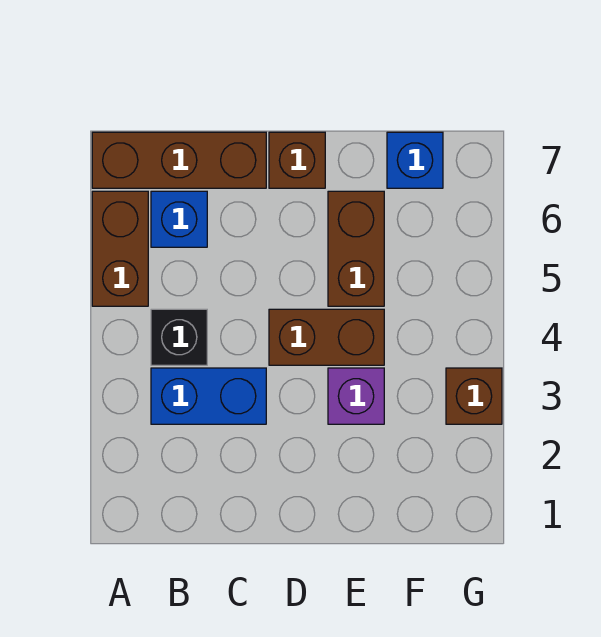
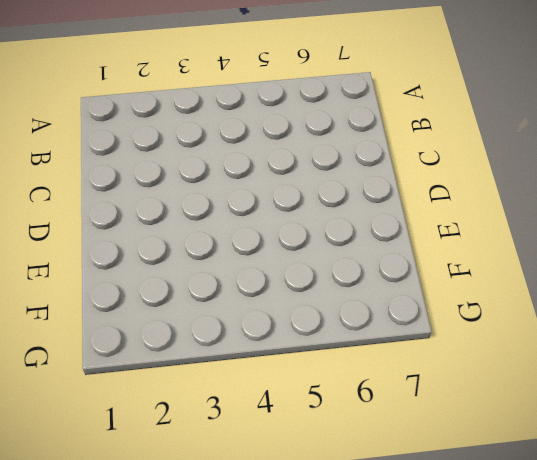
none -> brown 1x2 brick [92,191,148,306]
none -> brown 1x3 brick [92,132,266,188]

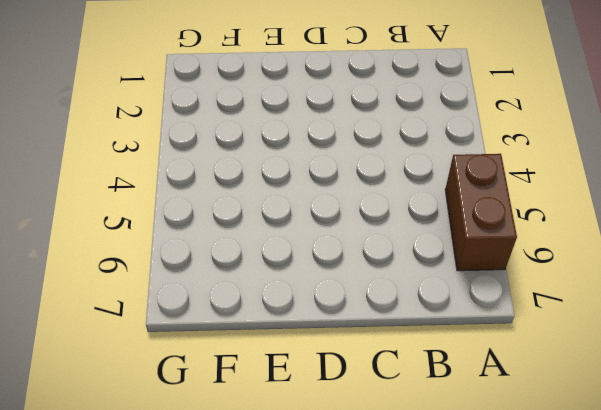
none -> brown 1x3 brick [92,132,266,188]
none -> blue 1x2 brick [151,368,266,424]

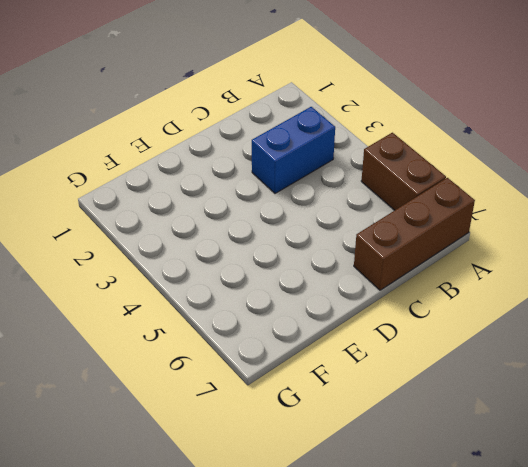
none -> black 1x1 brick [151,309,207,365]
none -> blue 1x1 brick [151,191,207,247]

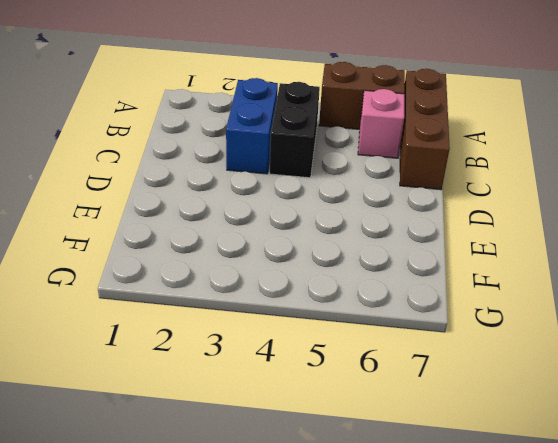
black 1x2 brick [270,82,320,178] -> black 1x1 brick [151,309,207,365]
pink 1x1 brick [358,89,404,158] -> blue 1x1 brick [151,191,207,247]
none -> brown 1x2 brick [269,309,384,365]
none -> brown 1x1 brick [269,132,325,188]

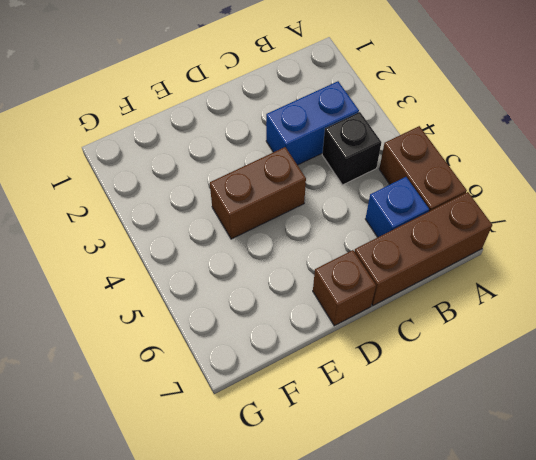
none -> purple 1x1 brick [328,368,384,424]
none -> brown 1x2 brick [328,191,384,306]

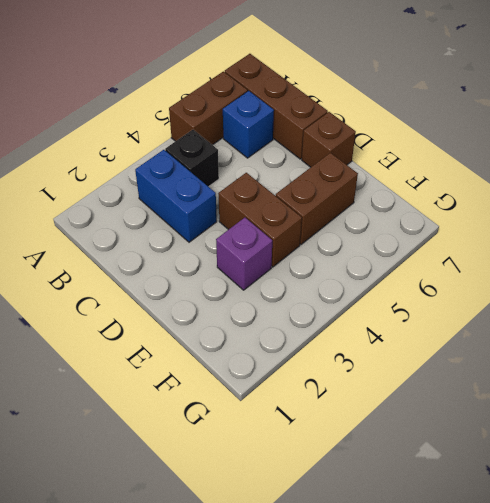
none -> blue 1x1 brick [387,132,443,188]
none -> brown 1x1 brick [446,368,502,424]

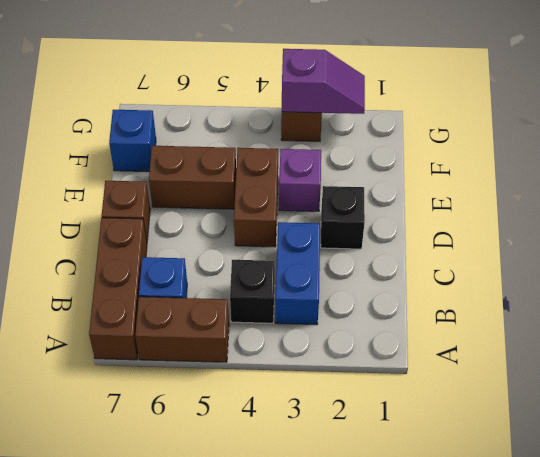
black 1x1 brick [321,186,365,249] -> none
purple 1x2 slope [282,49,365,114] -> none

